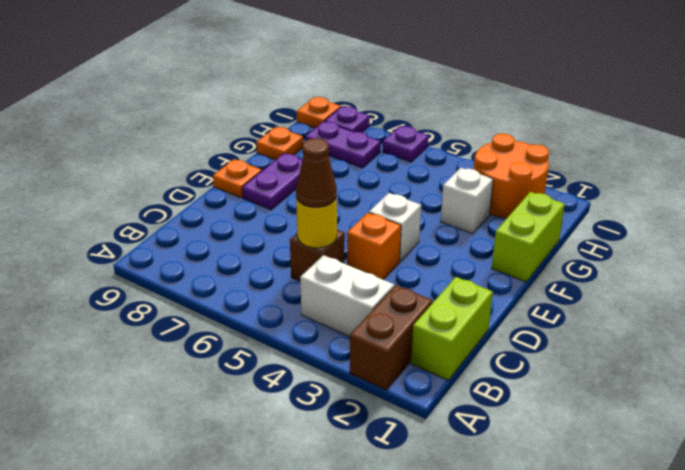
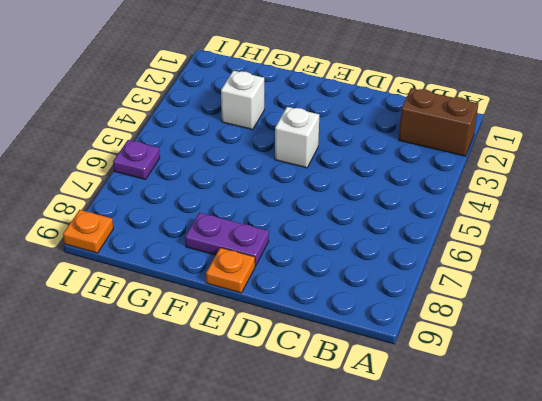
none -> lime 1x2 brick [411,277,493,380]
none -> white 1x2 brick [300,255,394,337]
none -> brown 1x1 brick [290,230,345,281]

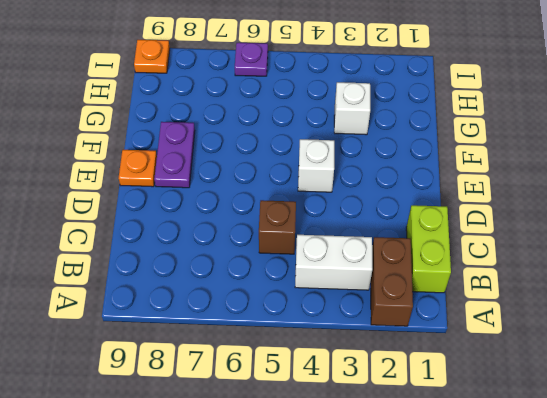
none -> orange 1x1 brick [347,213,401,279]
none -> lime 1x2 brick [492,192,565,282]
none -> orange 1x1 plate [257,127,303,160]

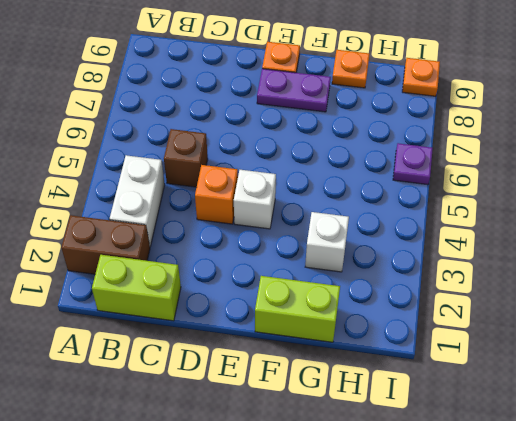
none -> orange 2x2 round brick [474,133,549,218]
none -> purple 1x2 plate [305,121,381,168]
none -> purple 1x1 plate [325,106,369,132]

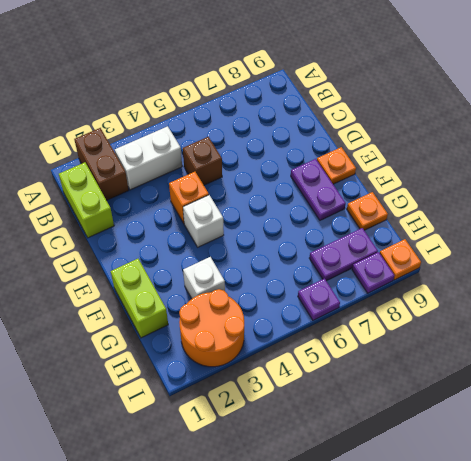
none -> yellow 1x1 round brick [296,197,337,248]
none -> brown 1x1 cone [296,138,337,207]

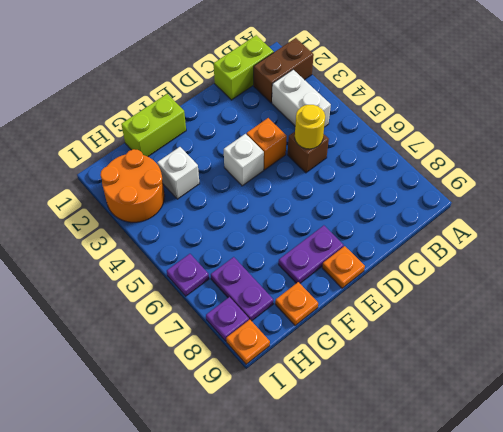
none -> brown 1x1 cone [296,138,337,207]

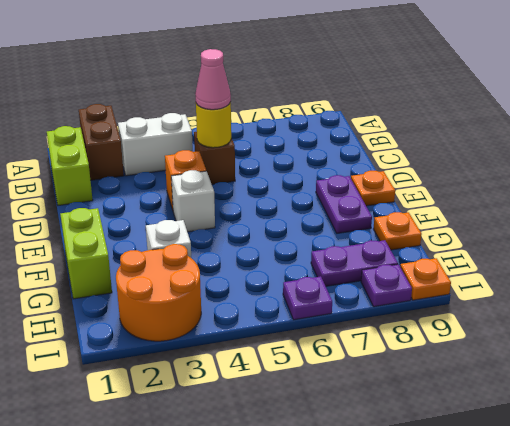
pink 1x1 cone [195,49,231,110] -> brown 1x1 cone [296,138,337,207]

